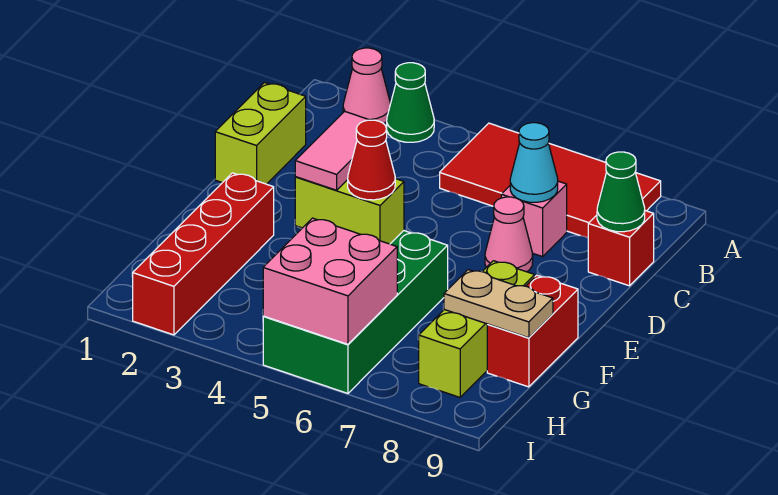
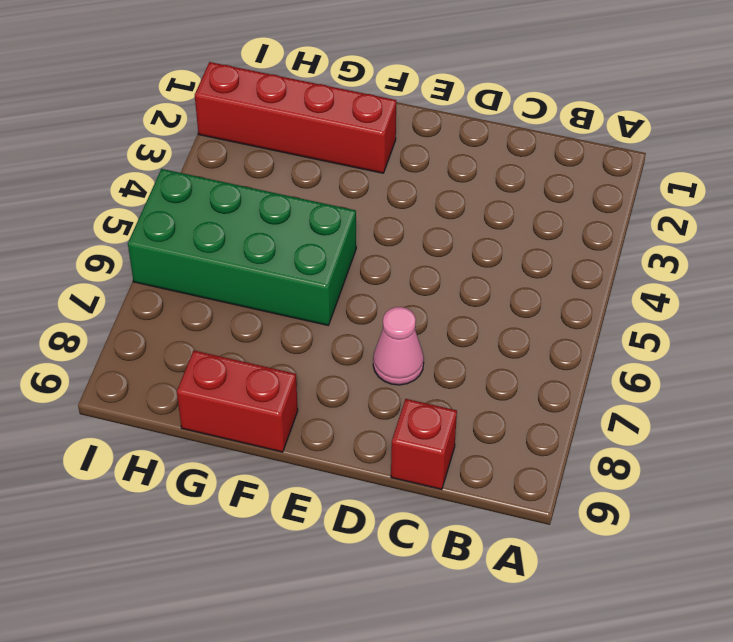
none -> pink 1x1 cone [343,48,391,124]
none -> green 1x1 cone [387,63,434,142]
none -> red 2x4 tile [440,123,661,238]

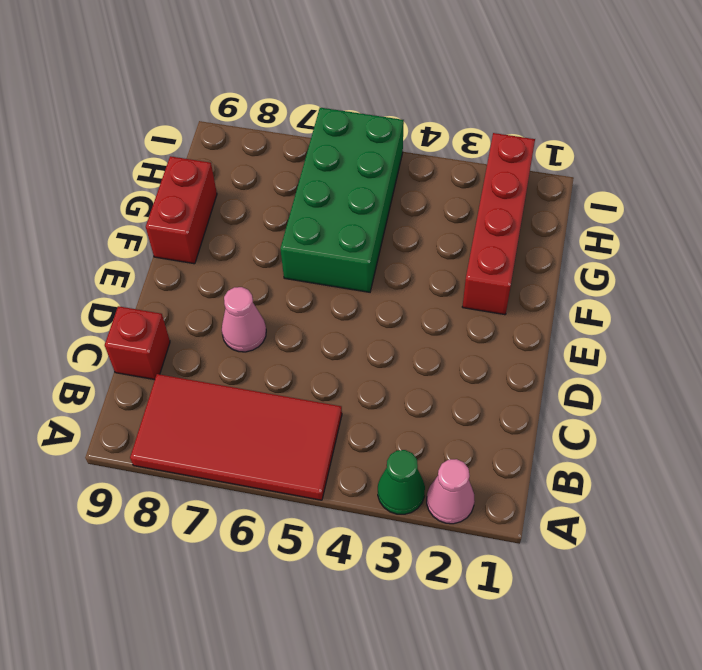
none -> lime 1x2 brick [215,83,306,184]
none -> pink 1x1 brick [501,181,567,257]
none -> lime 1x3 brick [419,261,535,397]

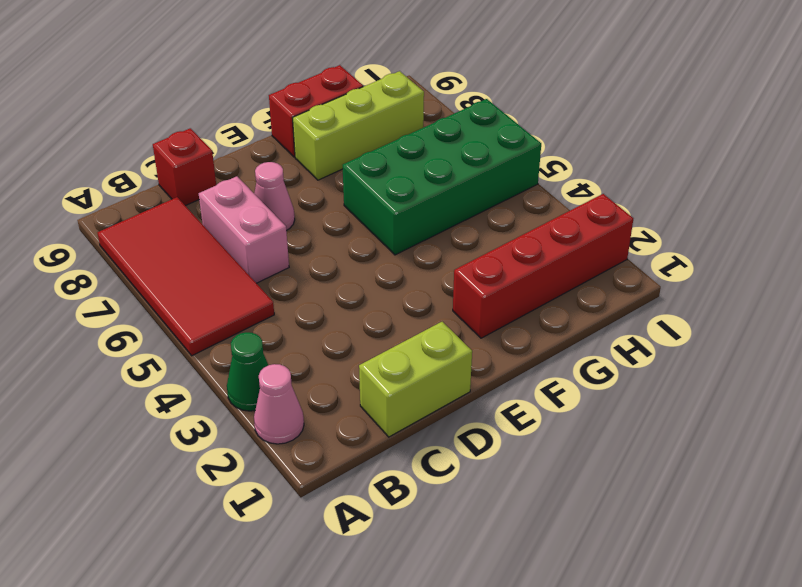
pink 1x2 brick [199,176,289,283] -> pink 1x1 brick [501,181,567,257]
none -> cyan 1x1 cone [510,123,558,202]
none -> green 1x1 cone [597,152,645,232]
none -> lime 1x2 brick [295,177,404,244]

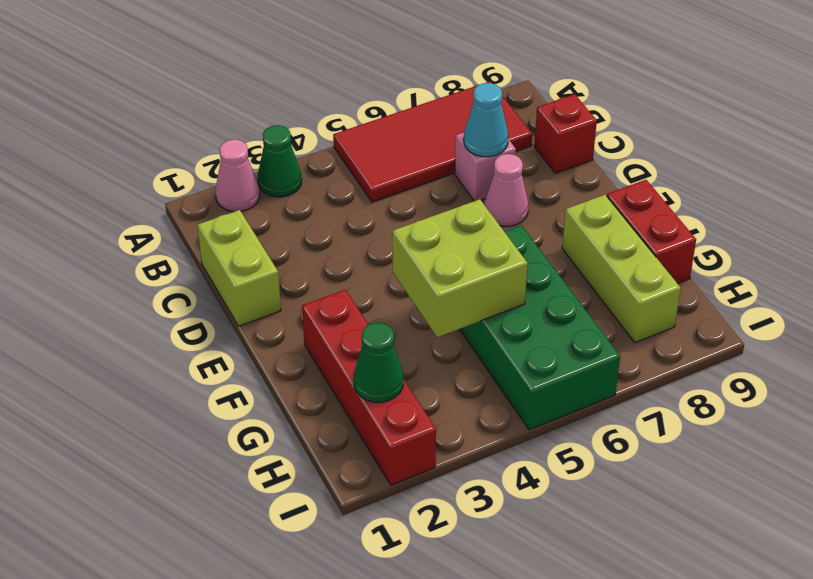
lime 2x2 brick [392,199,528,337] -> lime 1x2 brick [295,177,404,244]
green 1x1 cone [354,323,403,402] -> green 1x1 cone moved to [597,152,645,232]
none -> tan 1x2 plate [444,270,553,338]
none -> pink 2x2 brick [263,218,397,344]
none -> pink 1x2 tile [295,111,386,190]

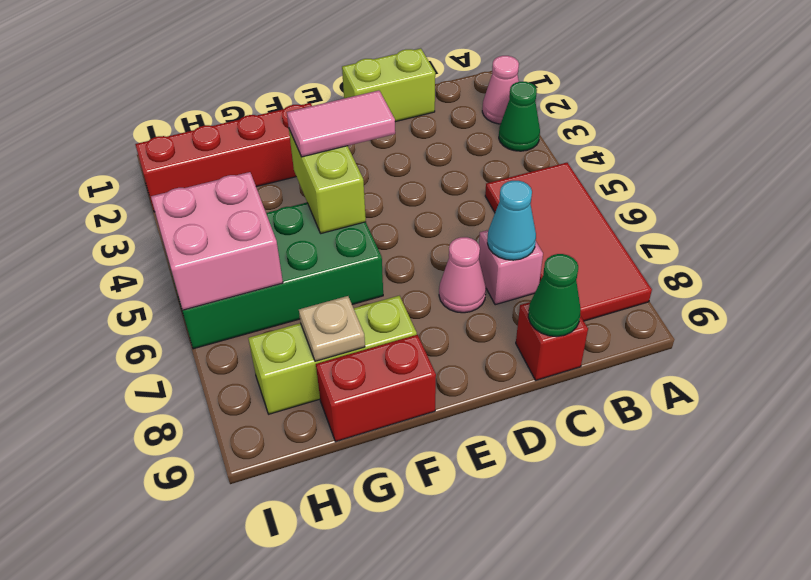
tan 1x1 plate [299,296,365,361] -> tan 1x2 plate [444,270,553,338]
none -> red 1x1 cone [348,120,395,200]

